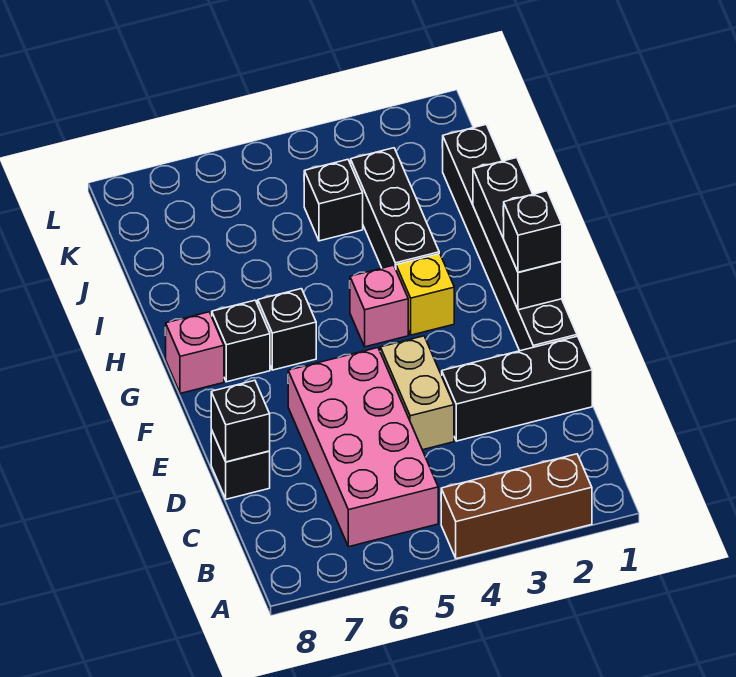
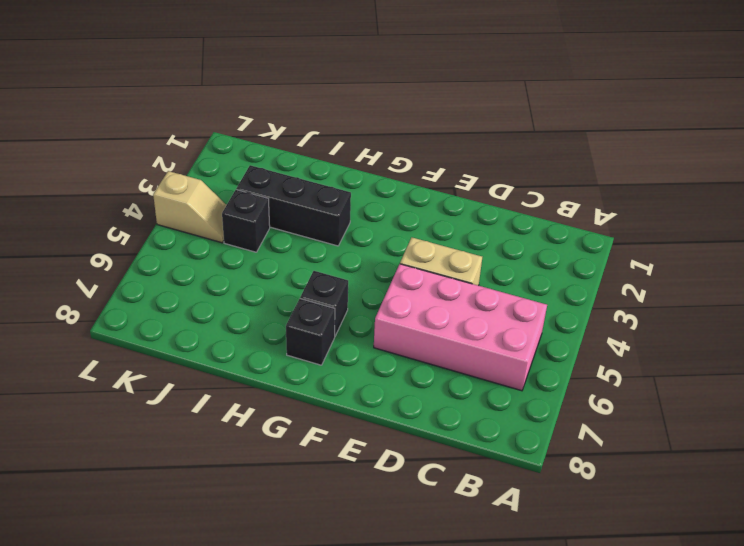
tan 1x2 slope [153,171,226,243] -> none
none -> brown 1x3 brick [441,454,592,559]
none -> black 1x3 brick [442,336,592,441]
none -> black 1x1 brick [211,430,270,499]

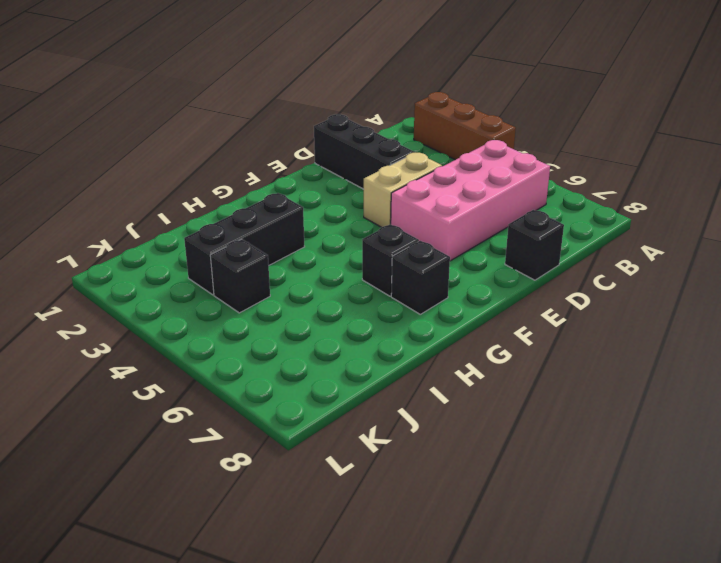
none -> black 1x6 brick [443,125,577,351]
none -> yellow 1x1 brick [396,254,454,335]
none -> pink 1x1 brick [350,265,408,347]

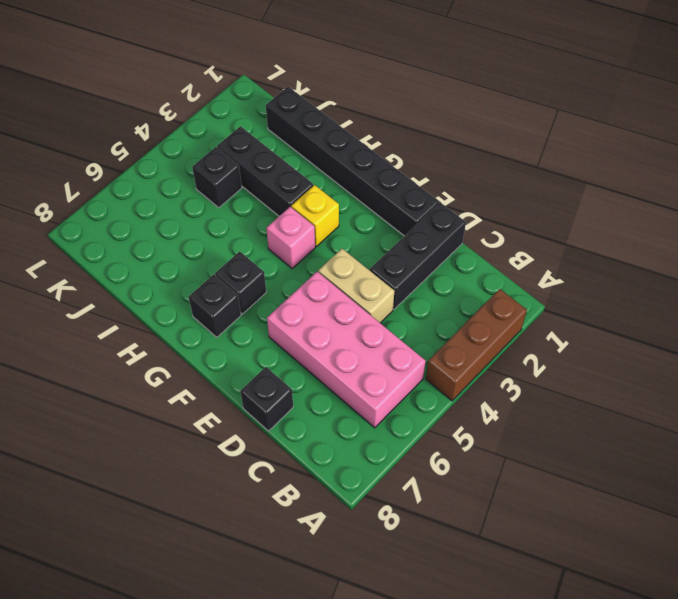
none -> pink 1x1 brick [165,312,224,393]
none -> black 1x1 brick [211,380,270,462]
none -> black 1x3 brick [473,158,562,310]

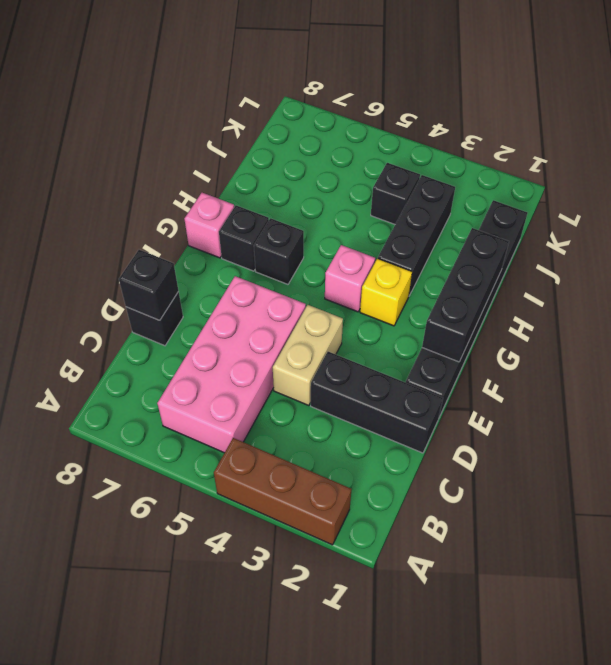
none -> black 1x1 brick [503,191,562,272]

